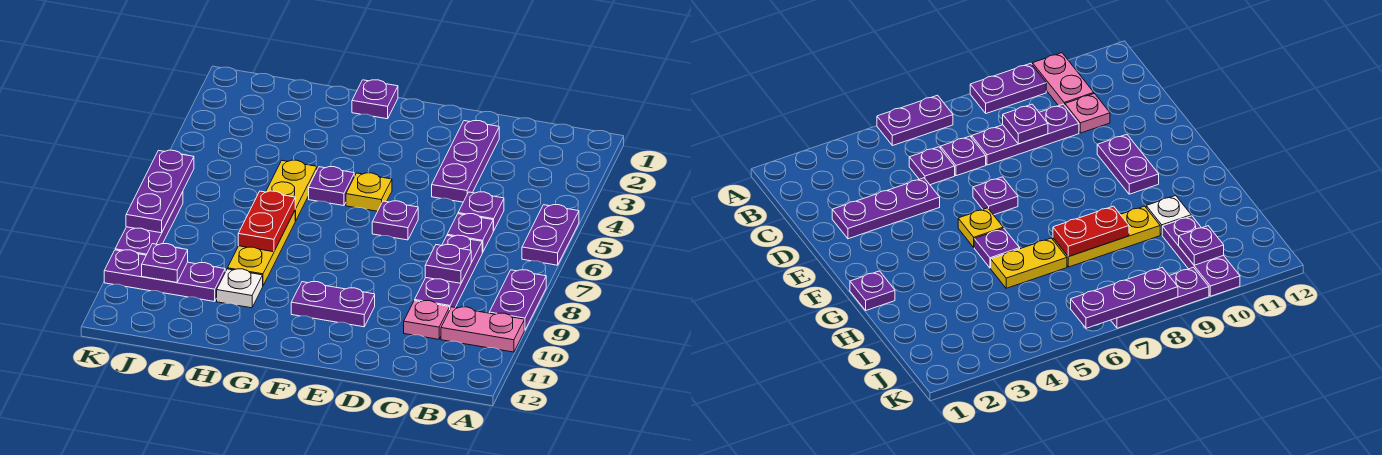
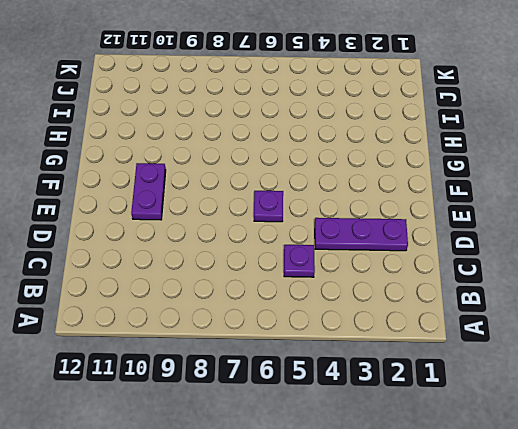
none -> purple 1x2 plate [522,205,579,265]
none -> purple 1x2 plate [489,270,546,330]
none -> pink 1x2 plate [441,307,524,352]

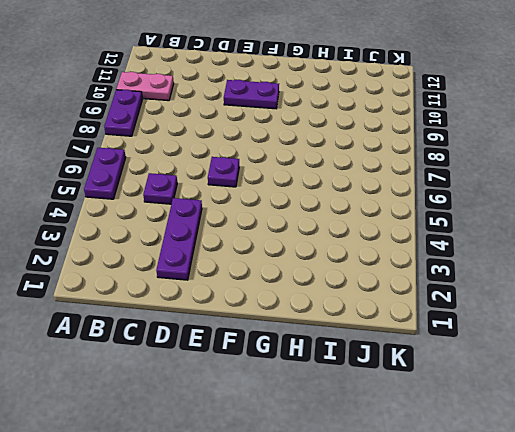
none -> purple 1x1 plate [447,214,493,253]
none -> purple 1x3 plate [415,235,482,309]
none -> pink 1x1 plate [404,301,450,339]

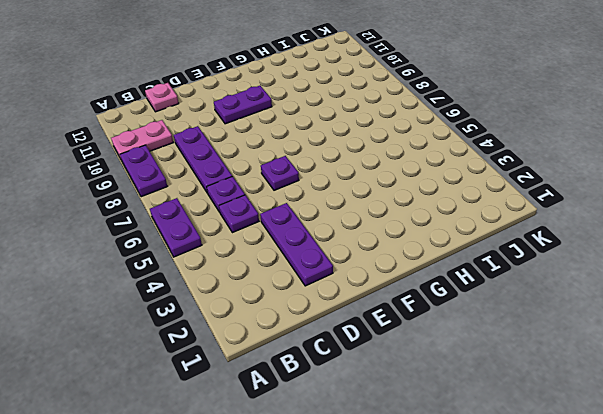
pink 1x1 plate [145,83,179,112] -> pink 1x1 plate moved to [404,301,450,339]
none -> yellow 1x1 plate [346,173,392,211]
none -> purple 1x1 plate [352,80,398,119]
none -> purple 1x1 plate [309,167,354,206]

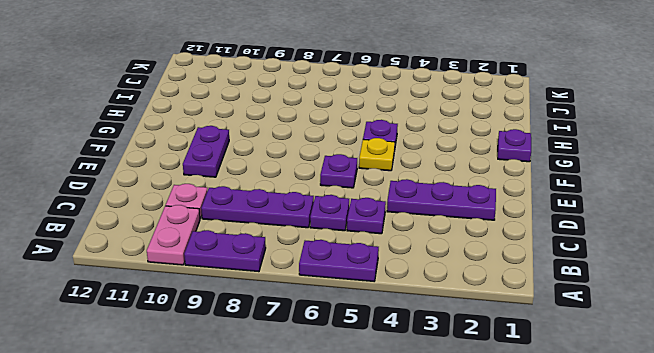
none -> yellow 1x2 plate [266,160,317,221]
none -> yellow 1x3 plate [227,211,295,285]
none -> white 1x1 plate [217,269,263,308]

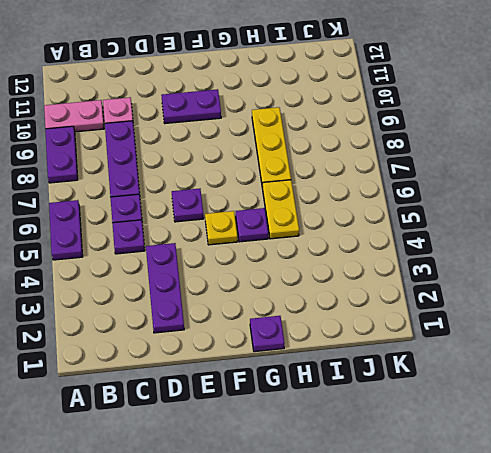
none -> white 1x1 plate [217,269,263,308]
none -> purple 1x3 plate [104,250,225,302]
none -> purple 1x3 plate [115,192,183,255]

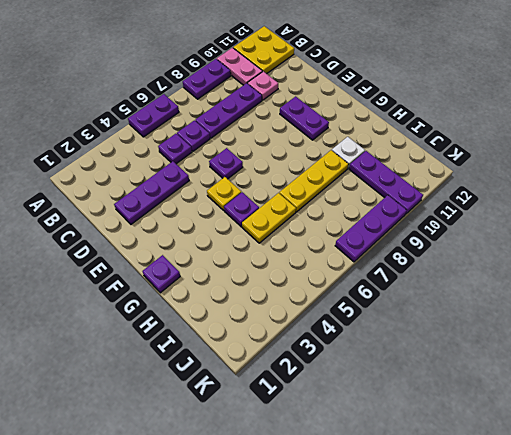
yellow 2x2 plate [233,26,294,74] -> none
none -> purple 1x1 plate [425,244,471,283]
none -> red 1x2 plate [238,191,295,252]
none -> purple 1x1 plate [142,244,188,282]

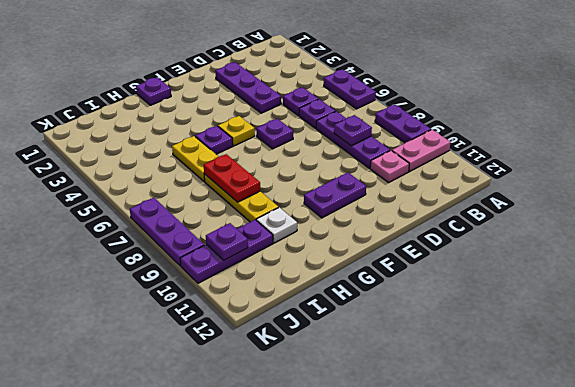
none -> purple 1x3 plate [126,150,194,233]

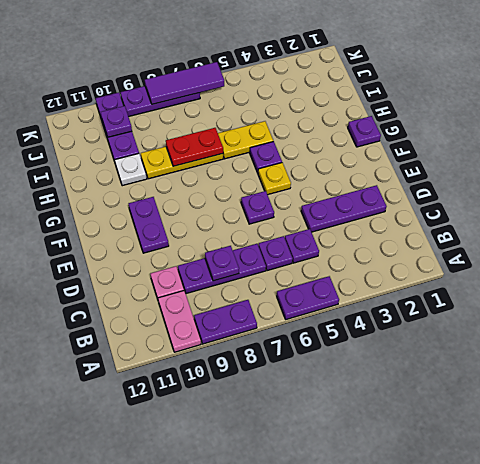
purple 1x3 tile [145,62,224,104] -> purple 1x3 plate [126,150,194,233]

